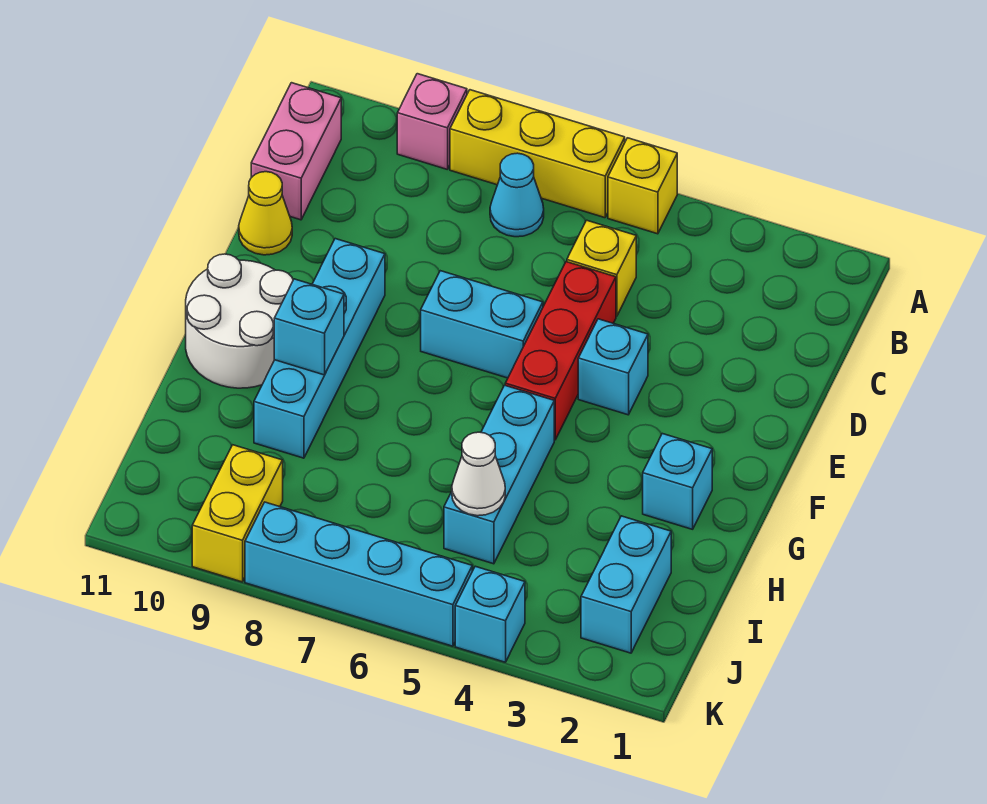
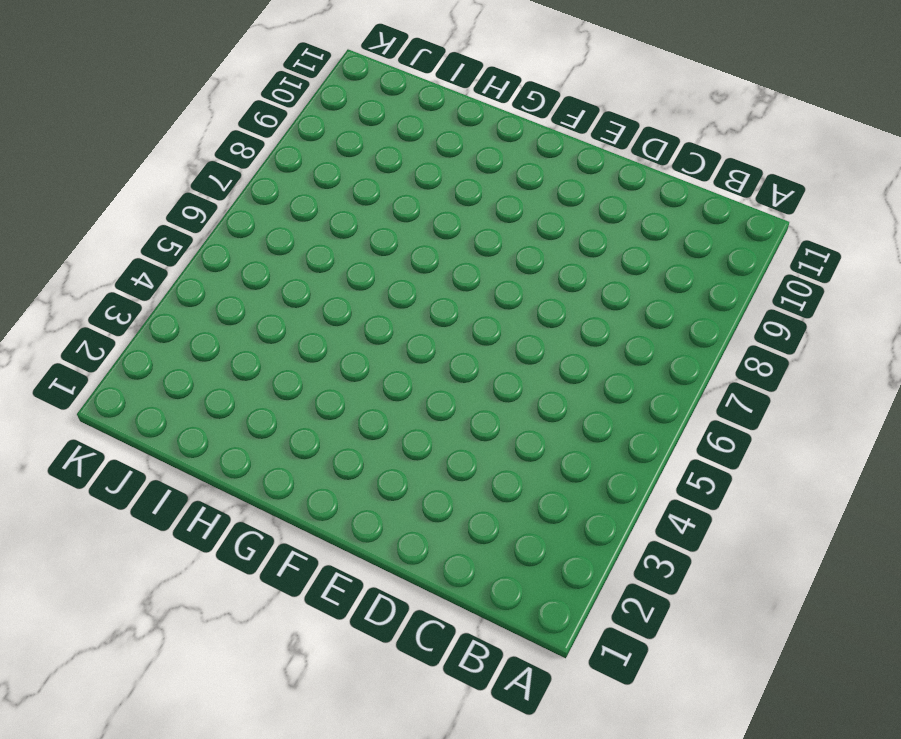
none -> yellow 1x1 brick [608,138,677,234]
none -> yellow 1x3 brick [450,90,625,218]
none -> pink 1x1 brick [397,74,467,169]

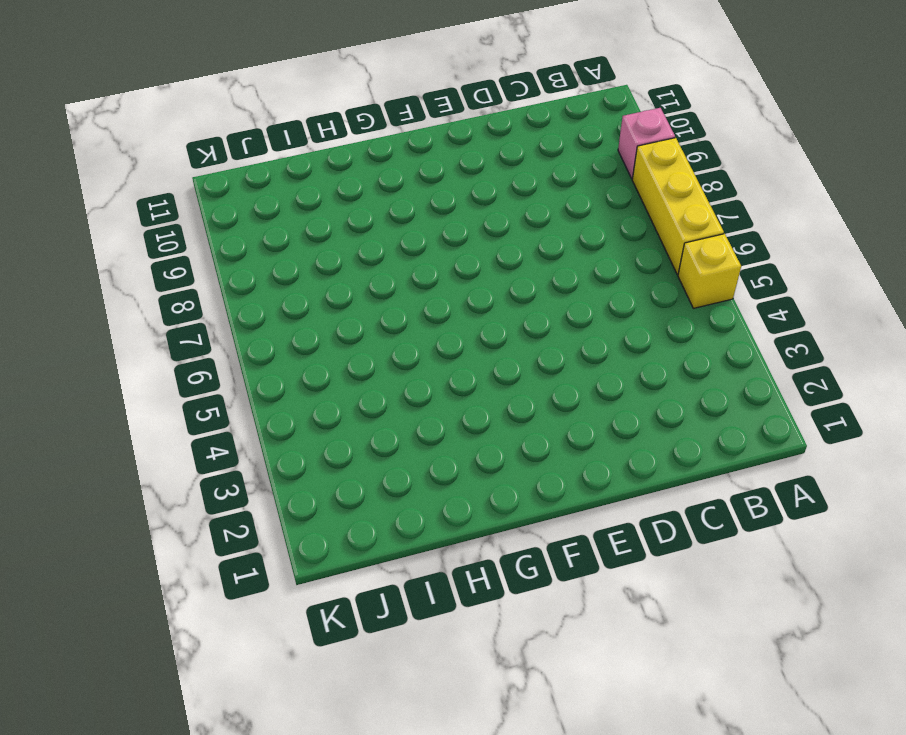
none -> cyan 1x1 cone [490,153,544,237]
none -> pink 1x2 brick [251,83,341,220]
none -> yellow 1x1 brick [567,220,636,316]

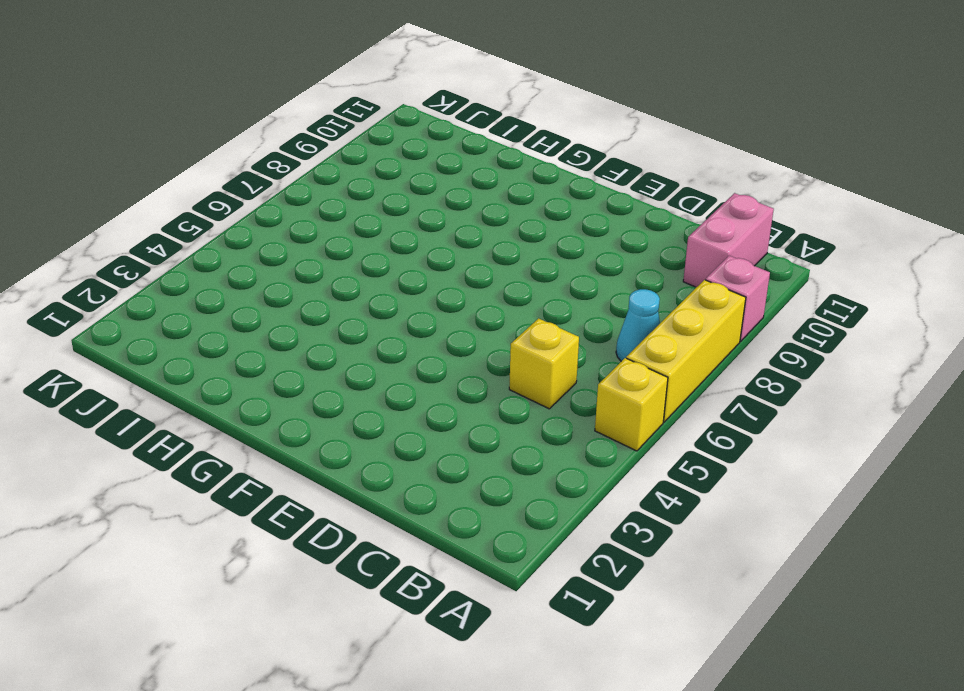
pink 1x2 brick [683,193,774,287] -> pink 1x2 brick turned to [251,83,341,220]
none -> red 1x3 brick [505,262,616,440]
none -> yellow 1x1 cone [239,172,292,255]
none -> cyan 1x1 brick [578,319,648,415]

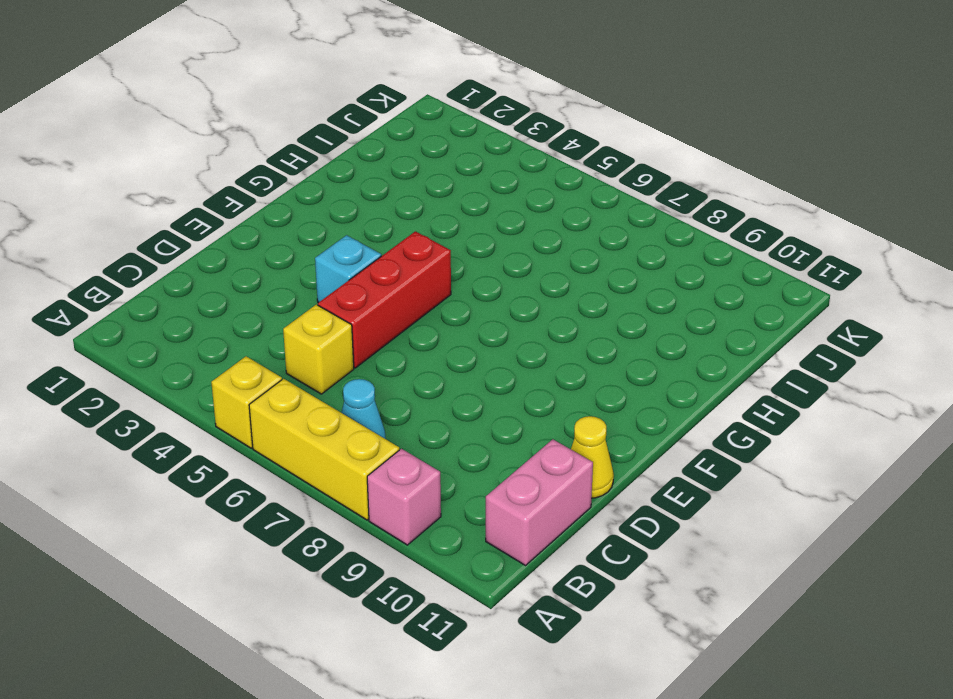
none -> cyan 1x2 brick [421,271,543,378]
none -> cyan 1x4 brick [254,239,385,458]
none -> white 2x2 round brick [186,254,293,388]

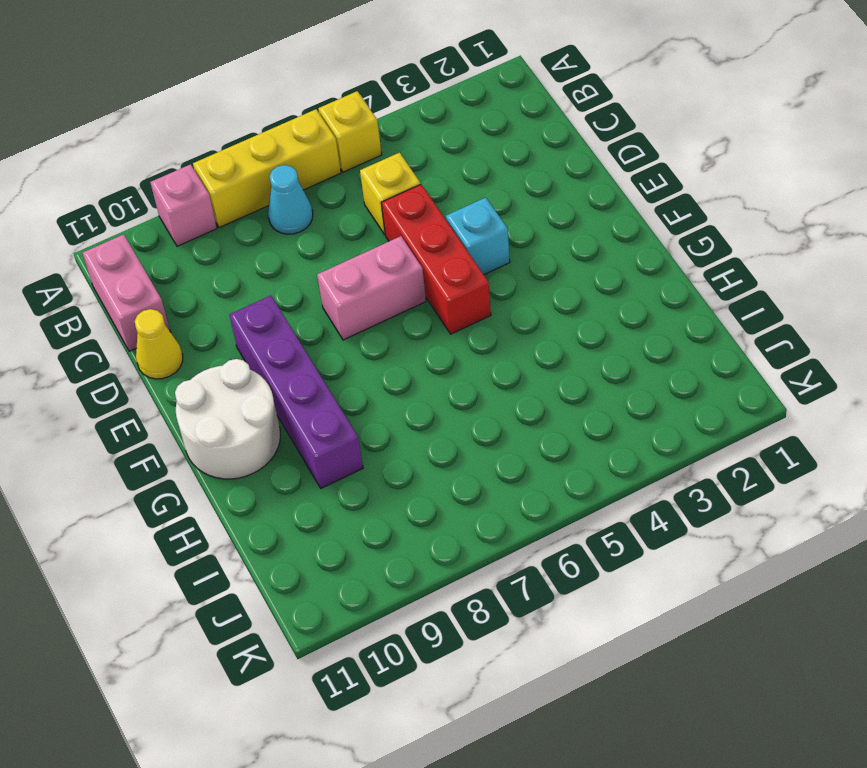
pink 1x2 brick [317,236,426,340] -> cyan 1x2 brick [421,271,543,378]
purple 1x4 brick [229,296,363,488] -> cyan 1x4 brick [254,239,385,458]
none -> cyan 1x1 brick [643,434,712,529]
none -> cyan 1x3 brick [444,385,554,564]
none -> cyan 1x2 brick [581,516,671,653]

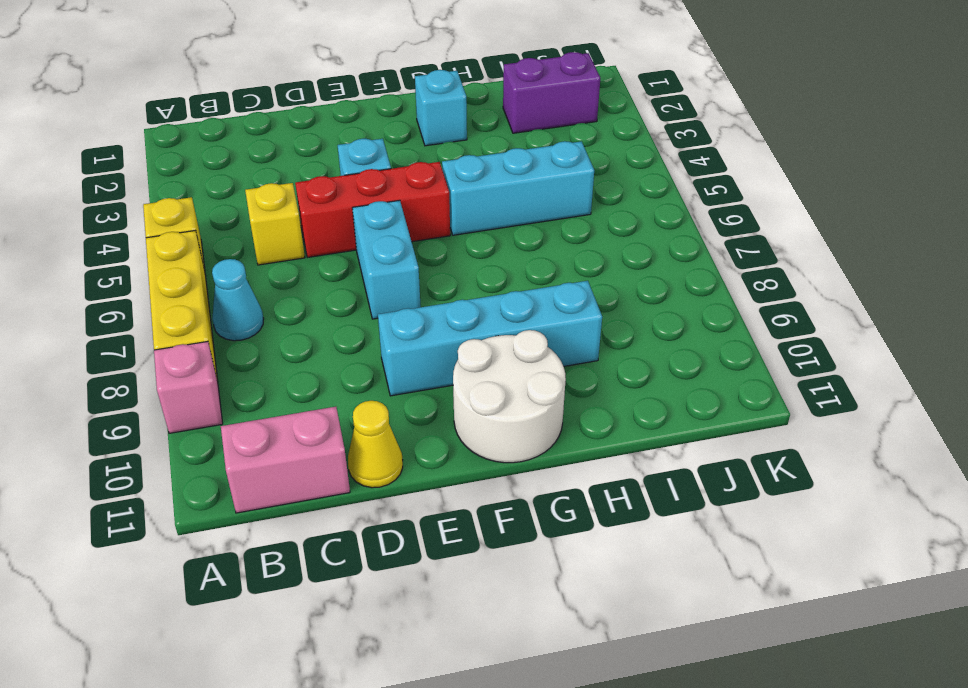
purple 1x2 brick [503,52,600,133] -> cyan 1x2 brick [581,516,671,653]
none -> yellow 1x2 brick [192,445,283,582]
none -> cyan 1x1 brick [455,566,525,662]
none -> cyan 1x4 brick [245,502,472,646]

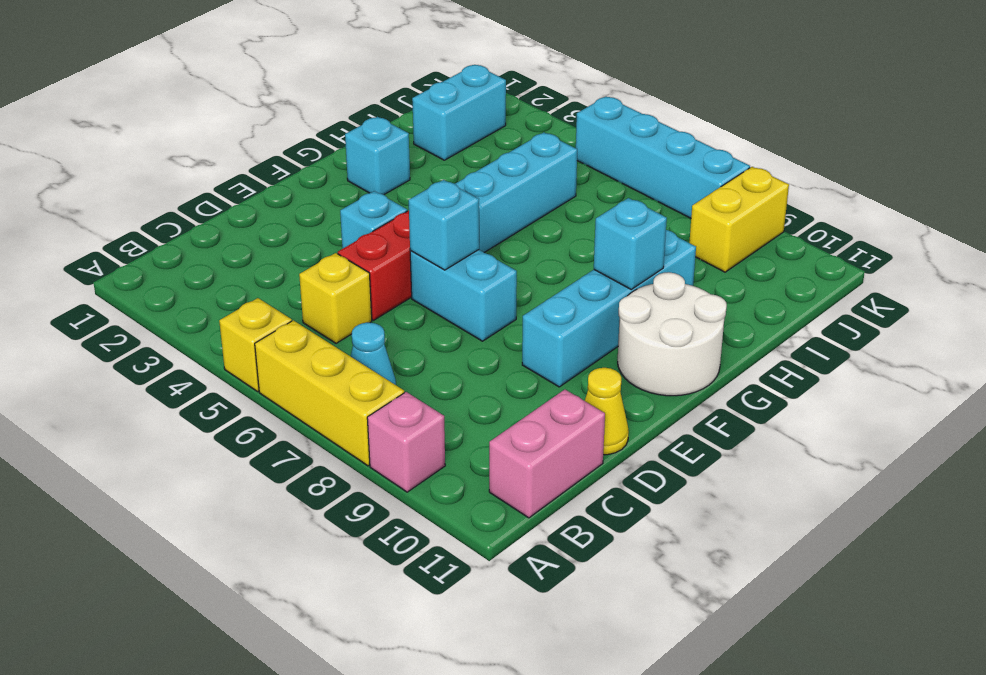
cyan 1x1 brick [409,180,479,270] -> cyan 1x1 brick moved to [455,566,525,662]
none -> white 1x1 cone [452,432,505,516]

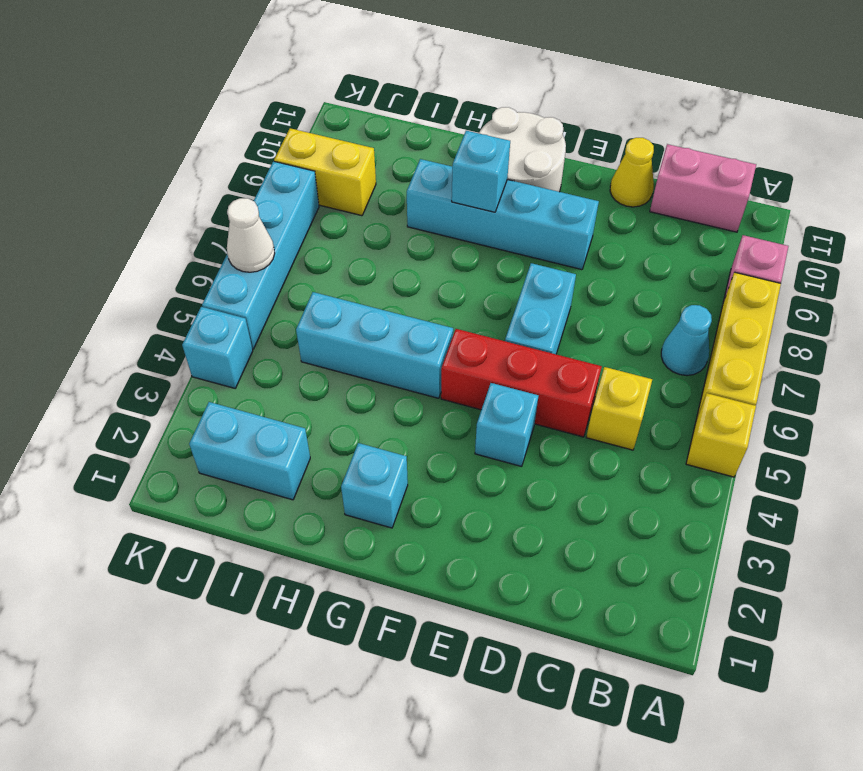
white 1x1 cone [227,198,275,272] -> white 1x1 cone moved to [452,432,505,516]

